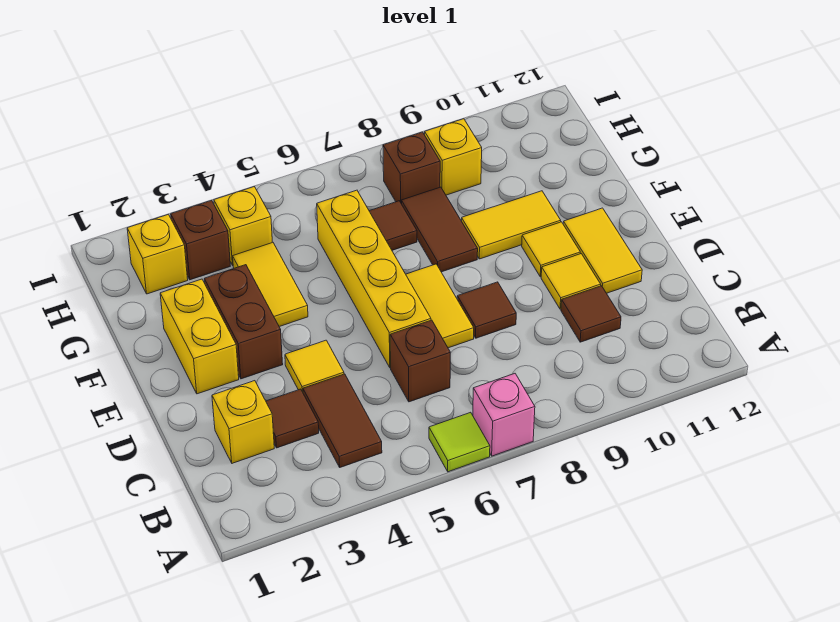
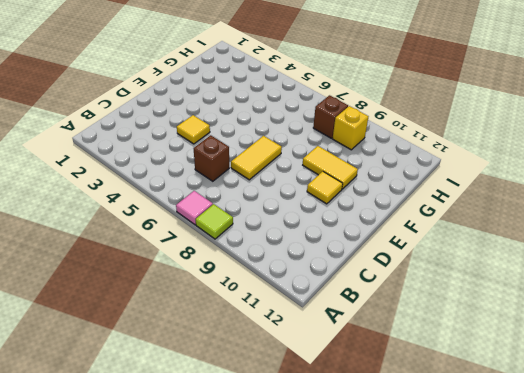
pink 1x1 tile [176,191,213,225] -> pink 1x1 brick [473,374,535,456]
lime 1x1 tile [196,204,233,239] -> lime 1x1 tile moved to [429,412,490,472]
none -> brown 1x2 tile [303,374,382,467]
none -> yellow 1x1 brick [212,381,274,463]
none -> brown 1x1 tile [266,389,319,448]

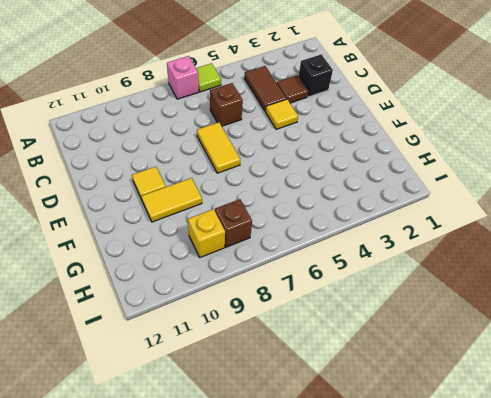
black 1x1 brick [299,54,333,97] -> yellow 1x1 brick [212,381,274,463]
none -> brown 1x1 tile [561,286,621,342]
none -> yellow 1x4 brick [317,190,431,368]
none -> brown 1x1 tile [457,282,516,338]

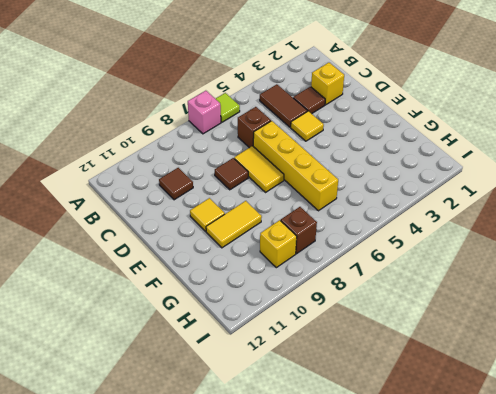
none -> yellow 1x1 tile [541,254,601,309]
none -> yellow 1x2 tile [563,208,642,293]
none -> yellow 1x2 brick [160,279,239,394]

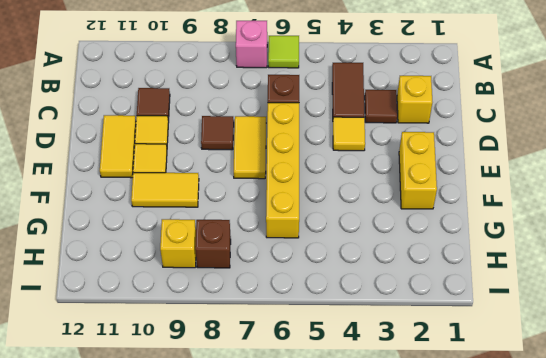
none -> brown 1x2 brick [204,265,283,379]
none -> yellow 1x2 tile [233,242,308,327]
none -> brown 1x2 tile [402,187,478,272]

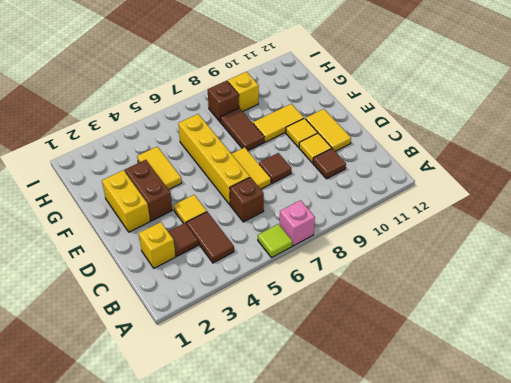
none -> brown 1x1 tile [369,201,417,250]
none -> yellow 1x1 brick [127,214,188,294]
none -> brown 1x1 brick [171,200,230,280]

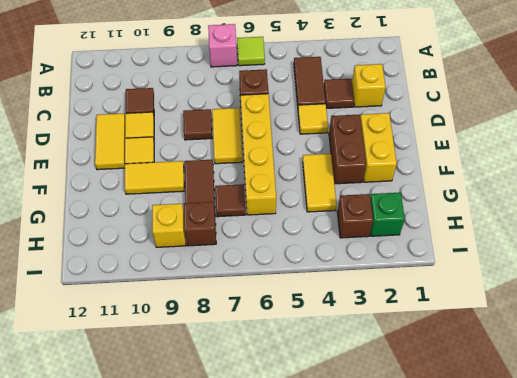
green 1x1 brick [370,192,405,236] -> yellow 1x1 brick [127,214,188,294]
none -> yellow 1x1 brick [214,187,272,265]

